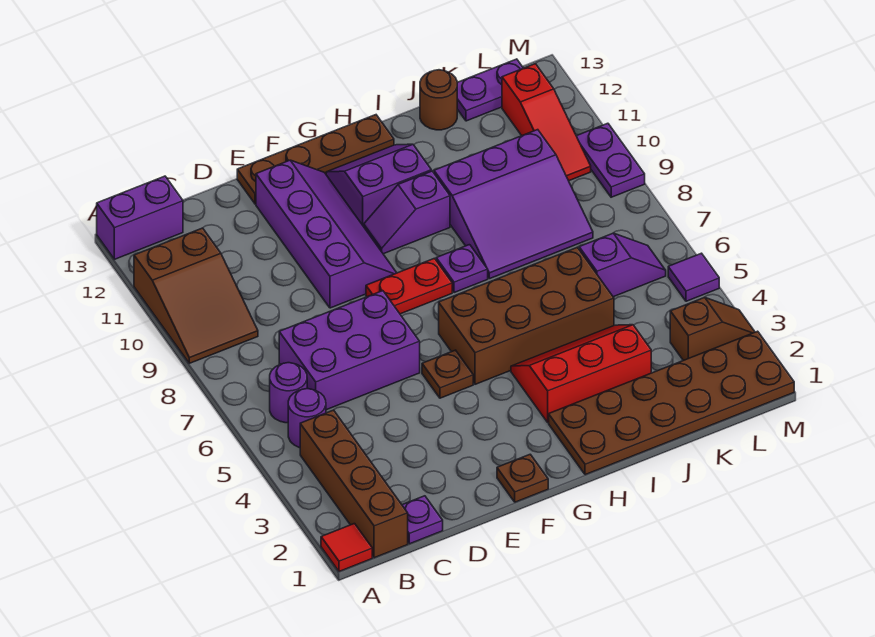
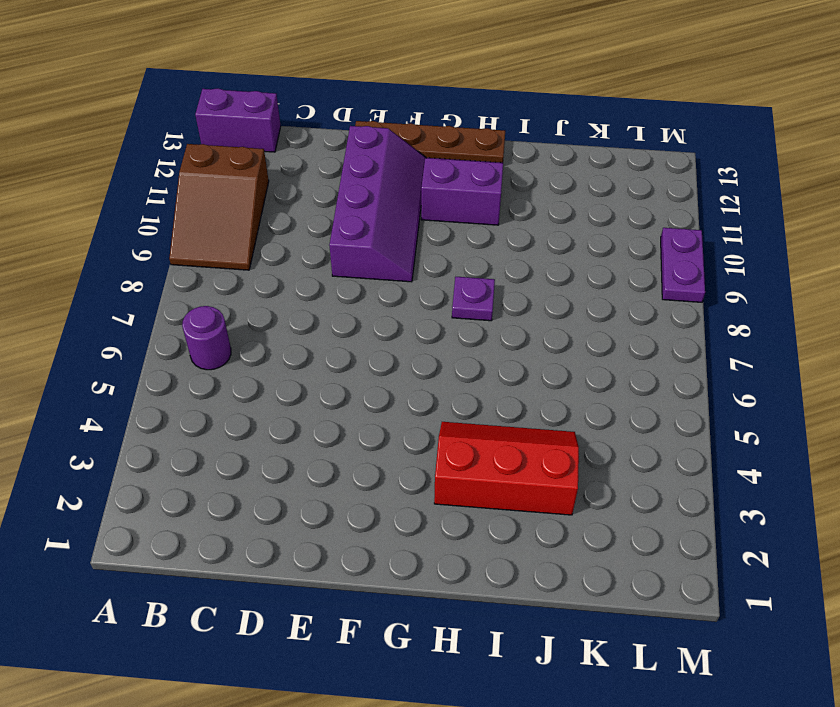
none -> red 1x1 tile [321,524,372,571]
none -> brown 1x4 brick [300,410,408,558]
none -> purple 1x1 round brick [288,389,326,448]

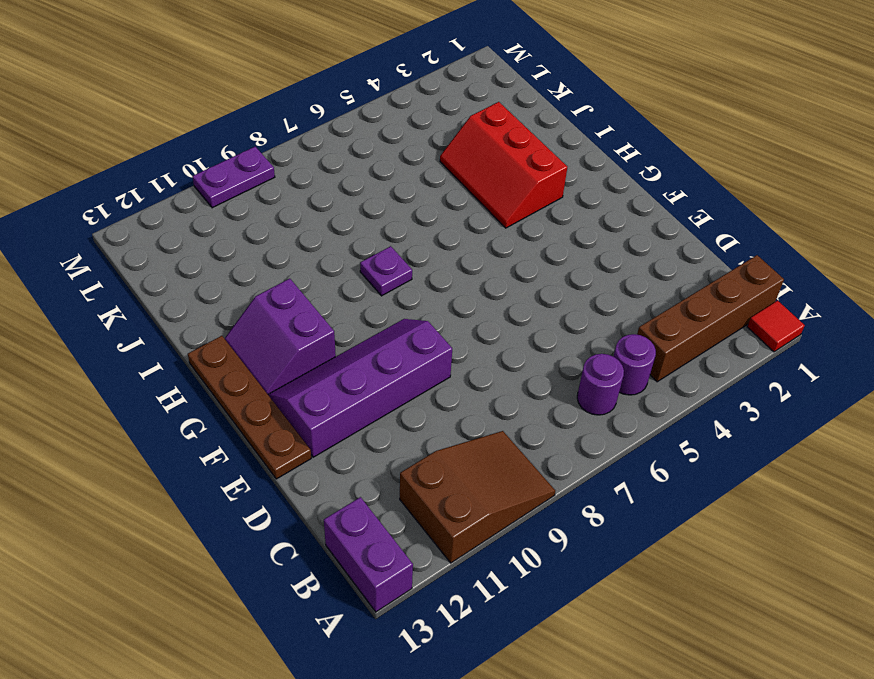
none -> purple 1x1 plate [402,496,443,544]
none -> purple 2x3 brick [279,291,420,410]
none -> brown 1x1 plate [497,454,548,502]

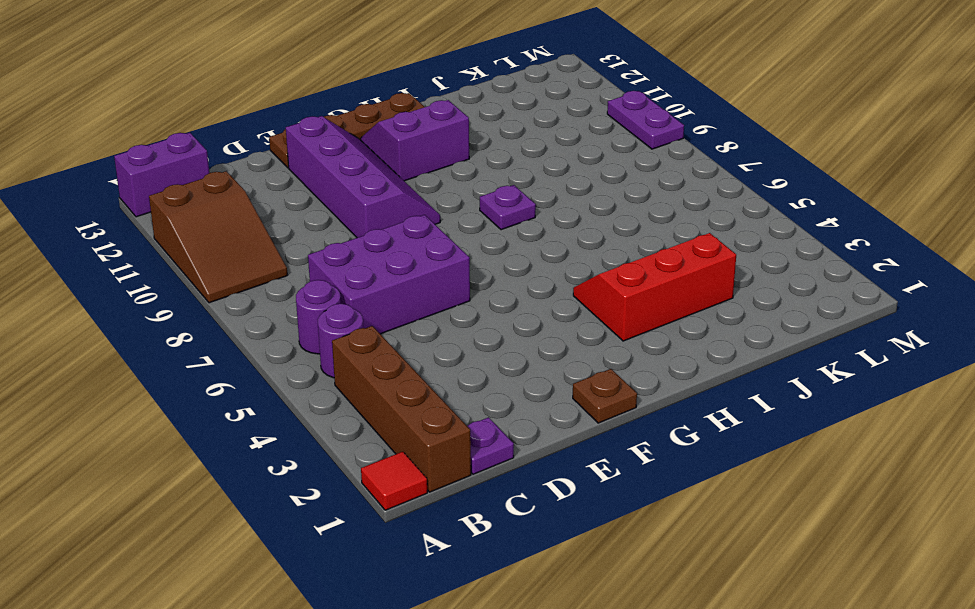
none -> brown 1x1 plate [422,350,473,398]
none -> red 1x2 plate [366,258,452,314]
none -> brown 2x4 brick [439,247,614,384]

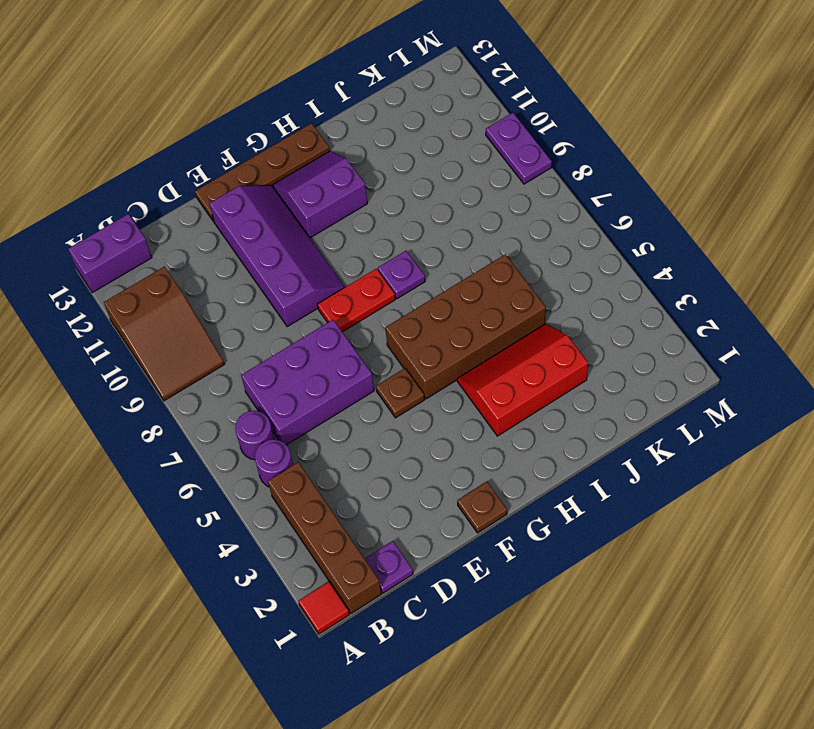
none -> purple 1x2 slope [364,171,450,254]
none -> brown 2x6 plate [549,331,794,475]
none -> purple 3x3 slope [434,130,593,279]

